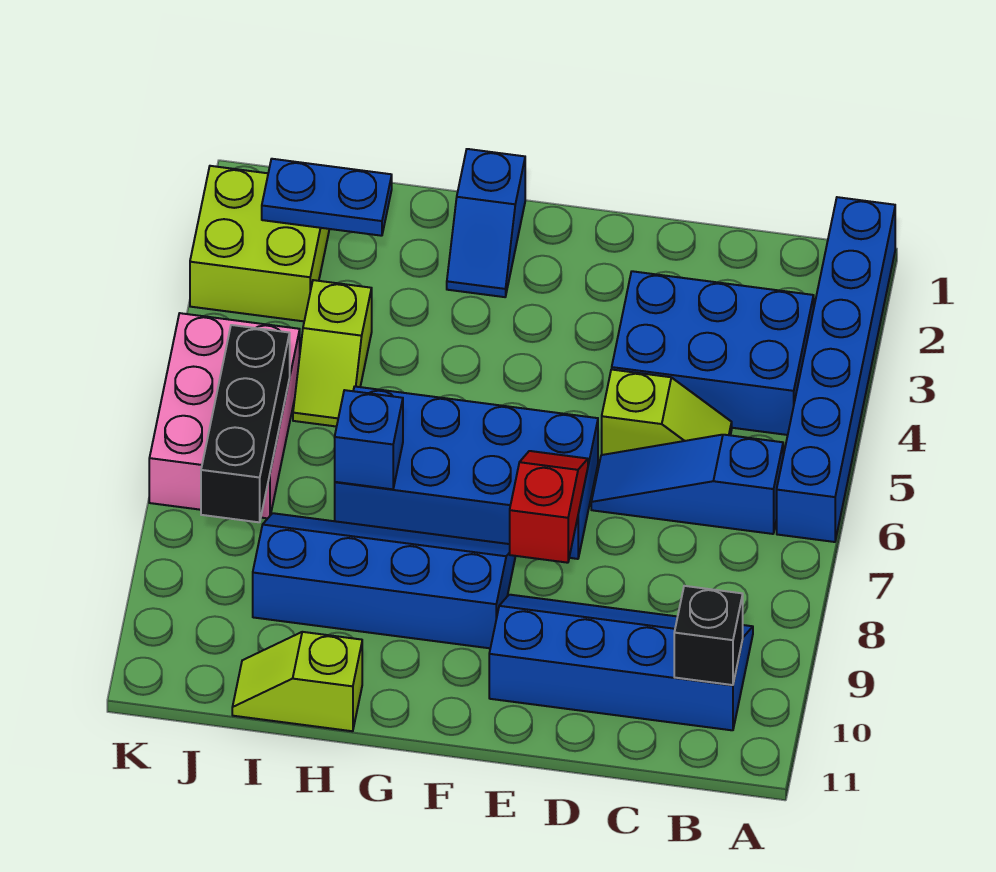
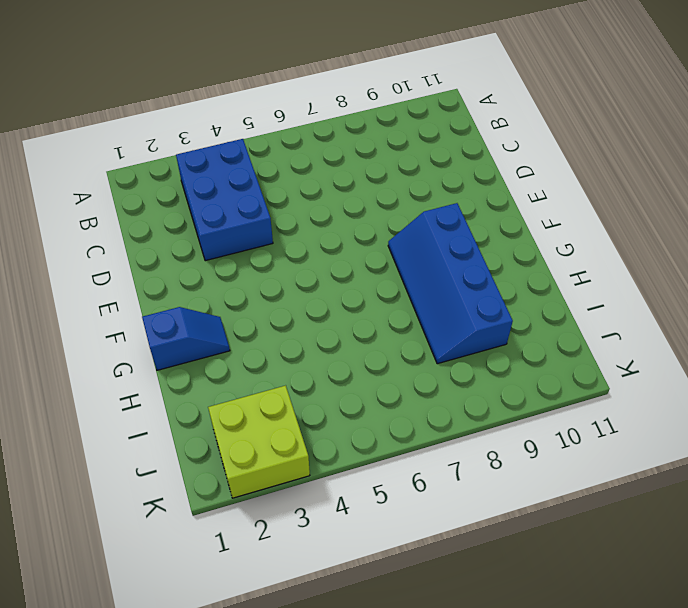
none -> blue 1x6 brick [777,197,895,542]
none -> blue 1x3 slope [591,435,783,534]
none -> blue 2x4 slope [489,595,753,730]

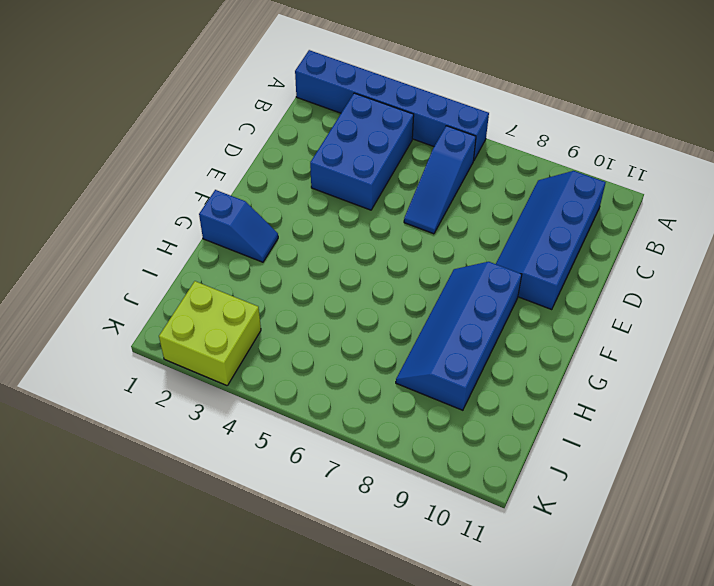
none -> lime 1x2 slope [602,369,732,455]
none -> blue 2x4 brick [335,386,598,559]
none -> lime 1x2 slope [232,632,362,731]

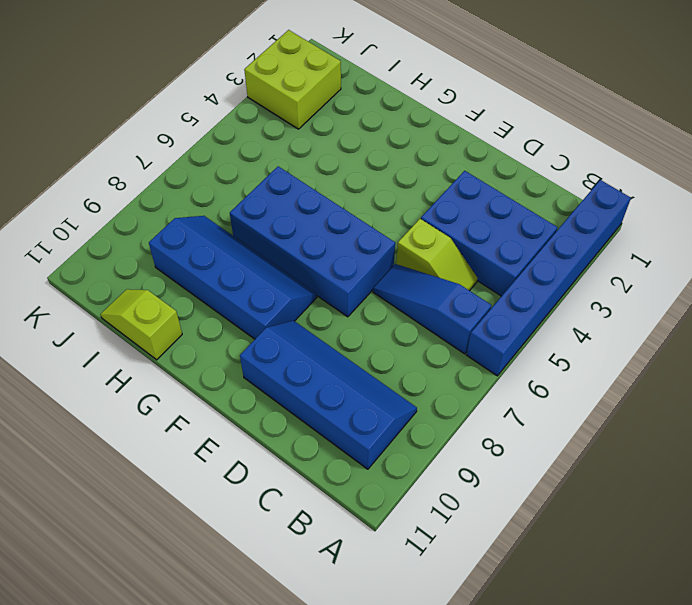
none -> blue 1x2 slope [447,149,525,297]
none -> lime 1x2 slope [293,280,372,427]
none -> pink 2x3 brick [149,313,300,518]

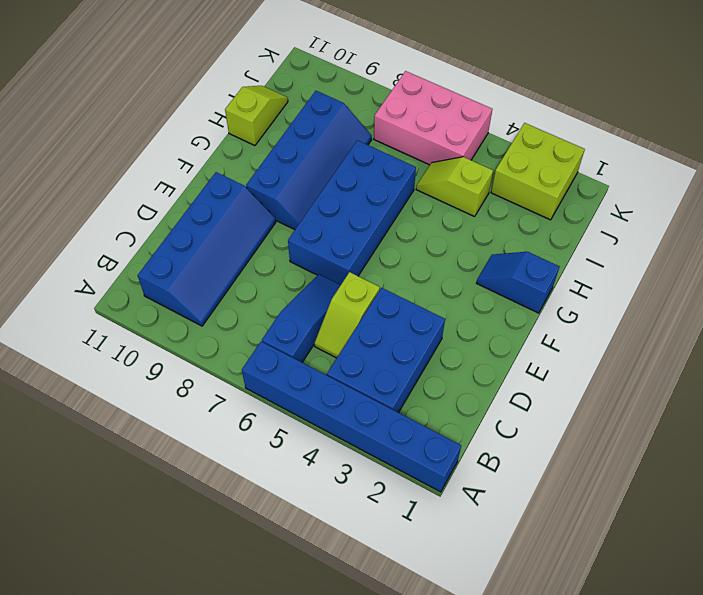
none -> black 1x1 brick [674,586,743,685]
none -> red 1x2 slope [510,451,588,563]
none -> blue 1x1 brick [335,390,403,489]

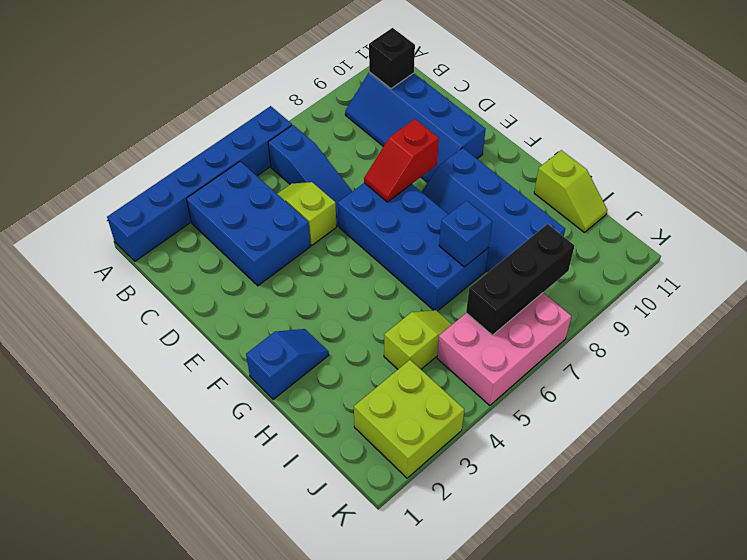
none -> blue 1x2 plate [262,159,392,236]

